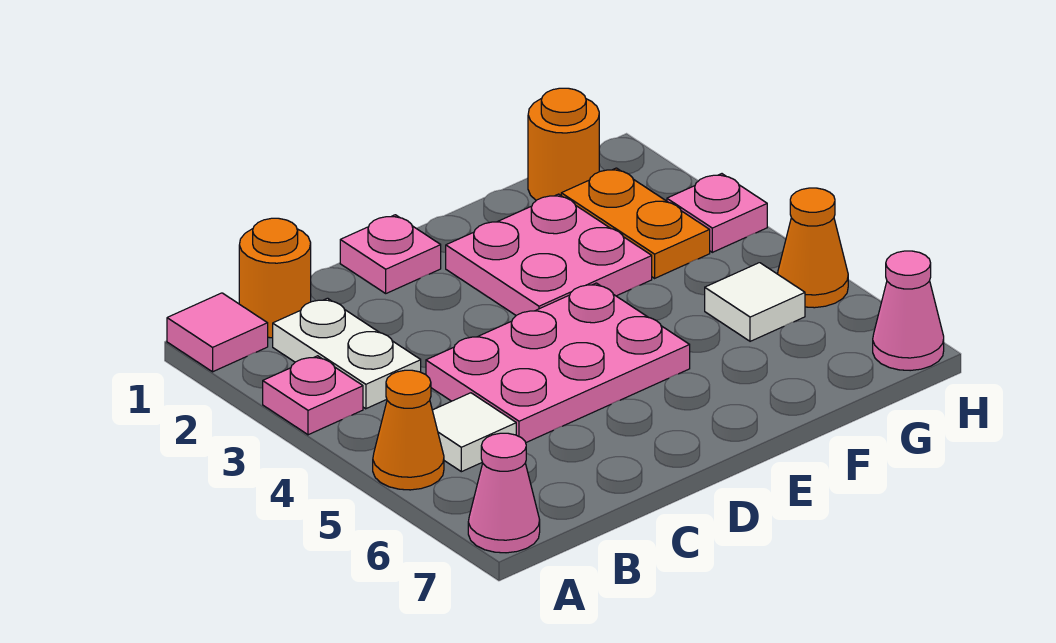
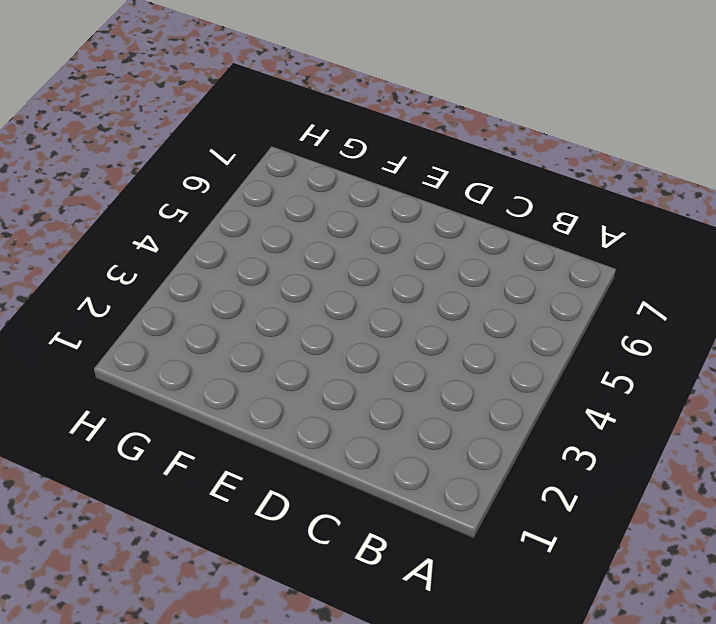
none -> pink 1x1 tile [167,293,268,372]
none -> pink 1x1 plate [263,356,363,435]
none -> orange 1x1 cone [373,370,444,490]

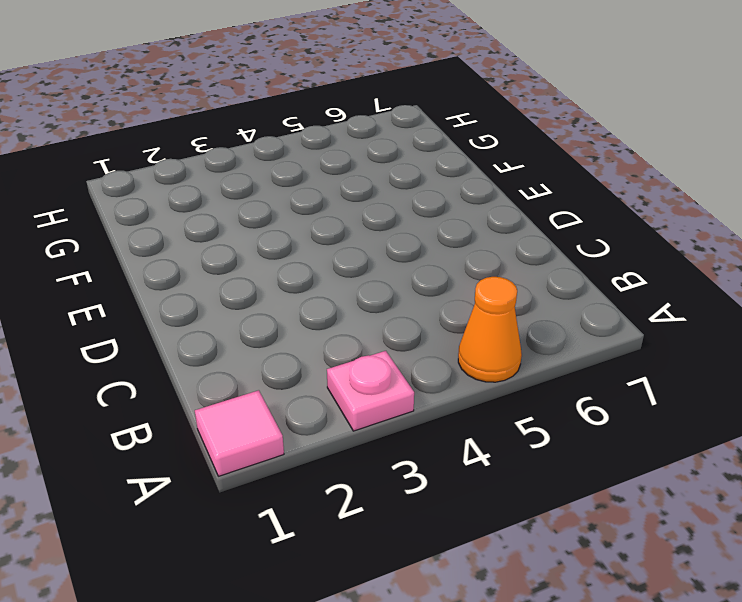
none -> pink 1x1 cone [468,433,540,553]
none -> orange 1x1 round brick [239,218,311,338]
none -> white 1x2 plate [273,298,421,409]

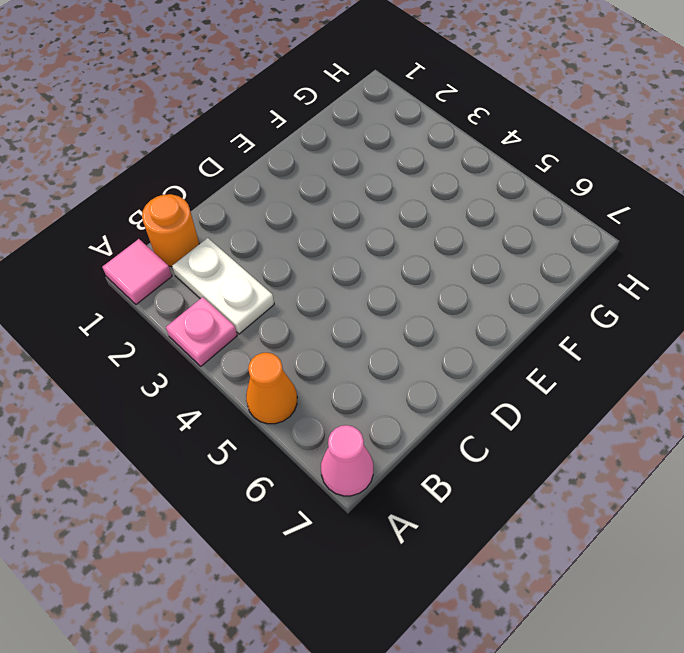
none -> white 1x1 tile [432,393,516,472]
none -> pink 2x3 plate [426,283,690,442]
none -> pink 1x1 plate [340,215,441,293]

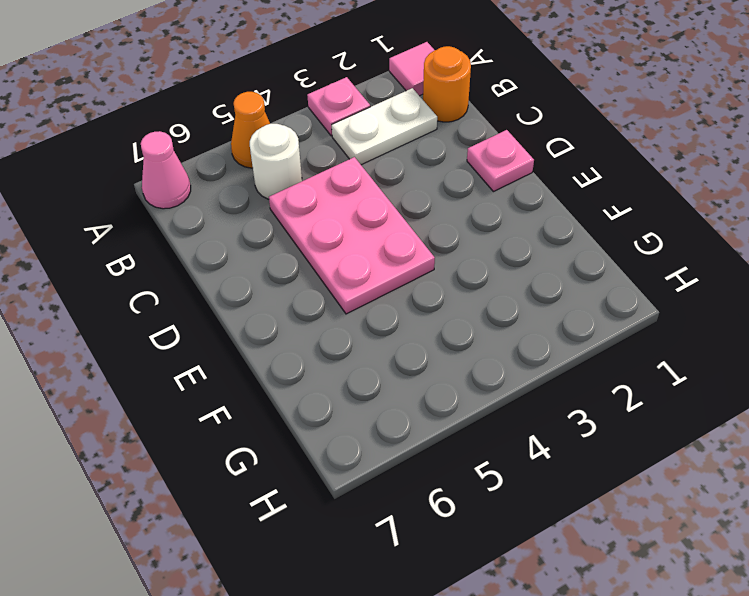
white 1x1 round brick [250,124,302,199] -> white 1x1 tile [432,393,516,472]
none -> pink 2x2 plate [446,194,652,315]
none -> orange 1x1 round brick [528,88,599,200]
none -> orange 1x2 plate [561,168,710,278]

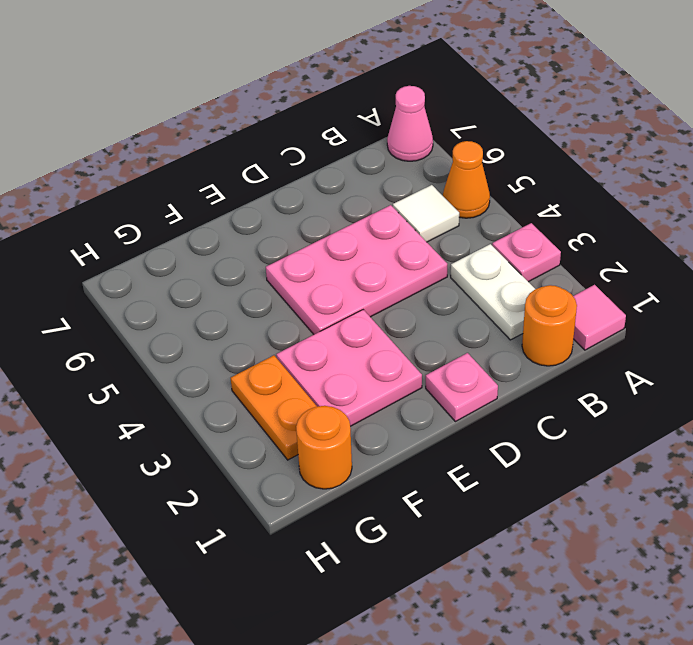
none -> white 1x1 tile [705,263,805,341]
none -> pink 1x1 plate [667,174,767,252]
none -> orange 1x1 cone [778,188,848,308]

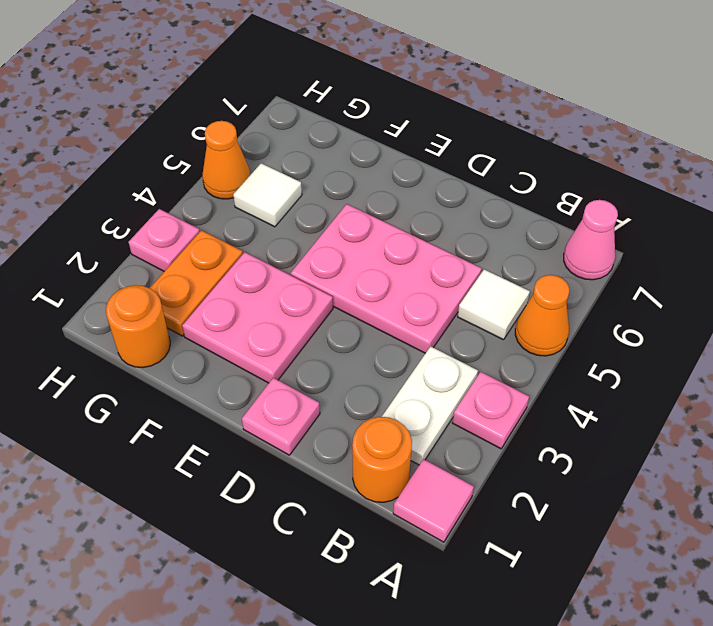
none -> pink 1x1 cone [873,251,944,371]

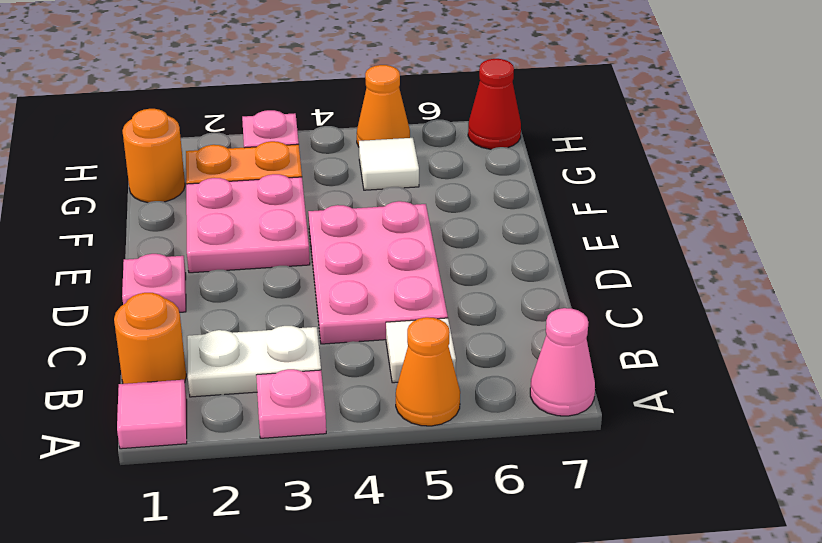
red 1x1 cone [468,59,521,149] -> pink 1x1 cone [873,251,944,371]

